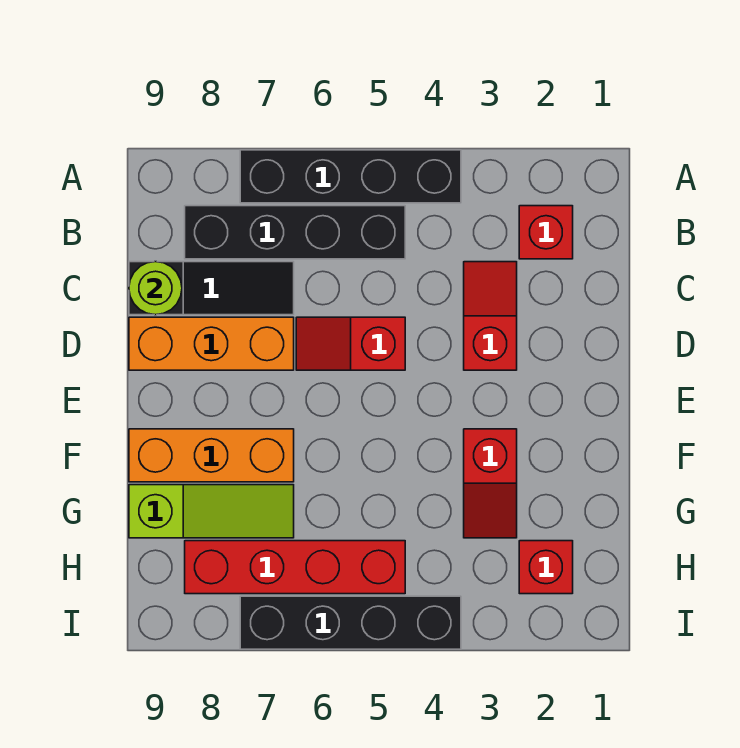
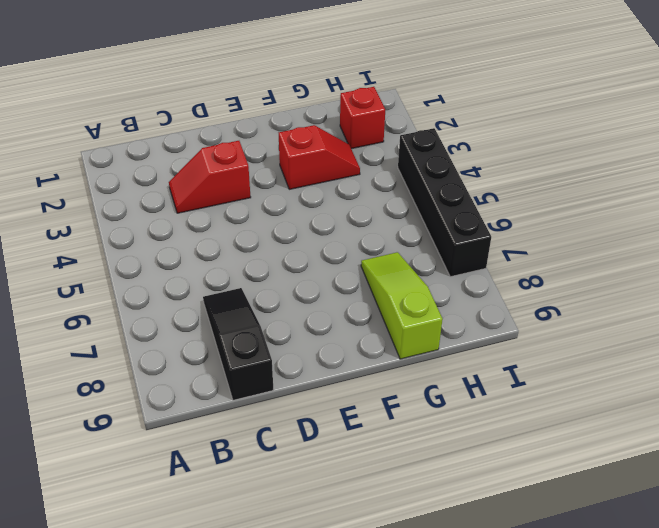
none -> black 1x4 brick [240,150,461,203]
none -> red 1x1 brick [519,206,573,259]
none -> black 1x4 brick [185,206,405,259]

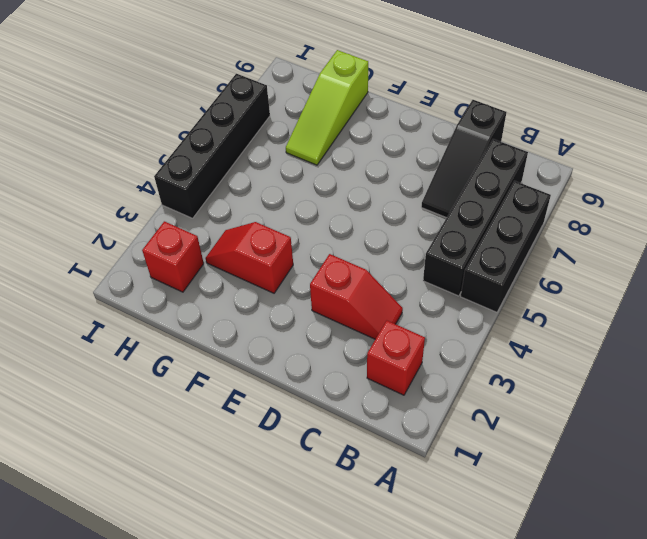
black 1x3 brick [461,181,551,312] -> black 1x4 brick [240,150,461,203]
none -> red 1x2 slope [296,317,405,370]
none -> orange 1x3 brick [129,317,294,370]
none -> orange 1x3 brick [129,429,294,482]

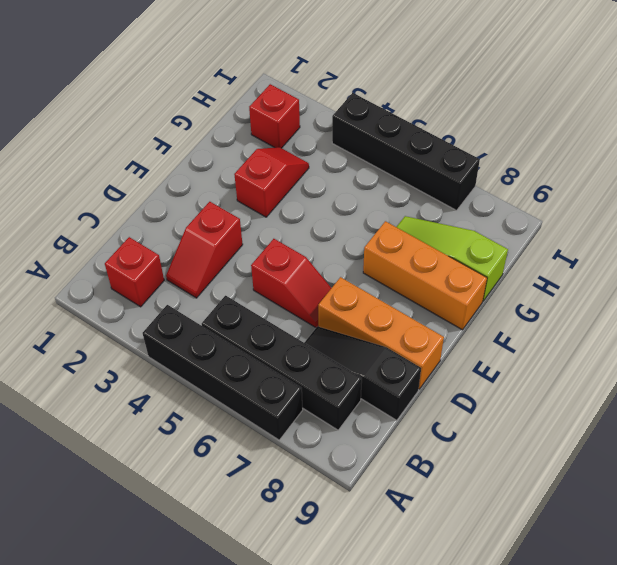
none -> red 1x4 brick [185,541,405,594]
none -> lime 1x1 round brick [129,262,182,315]

